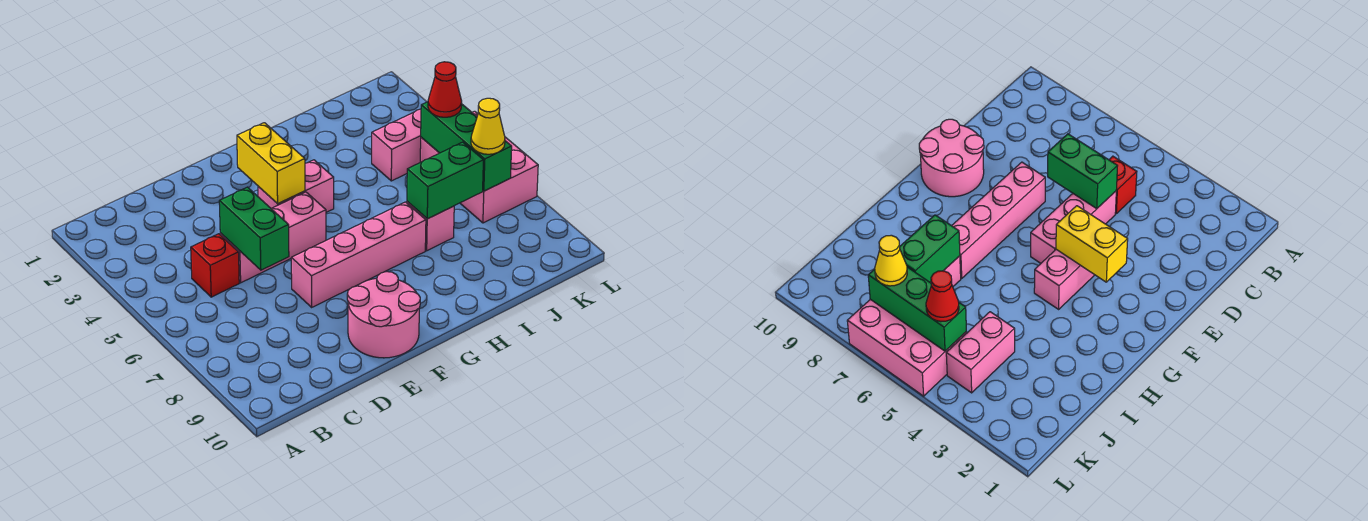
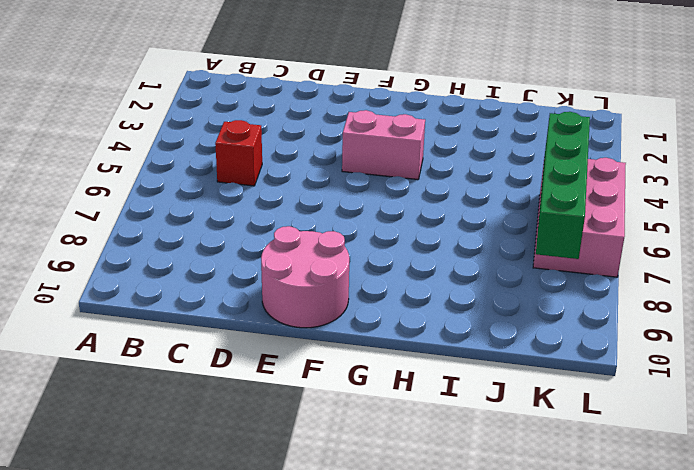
green 1x4 brick [536,112,590,259] -> green 1x3 brick [421,102,512,191]
none -> pink 1x3 brick [220,192,326,283]
none -> pink 1x4 brick [291,202,426,307]
none -> pink 1x1 brick [407,202,454,251]

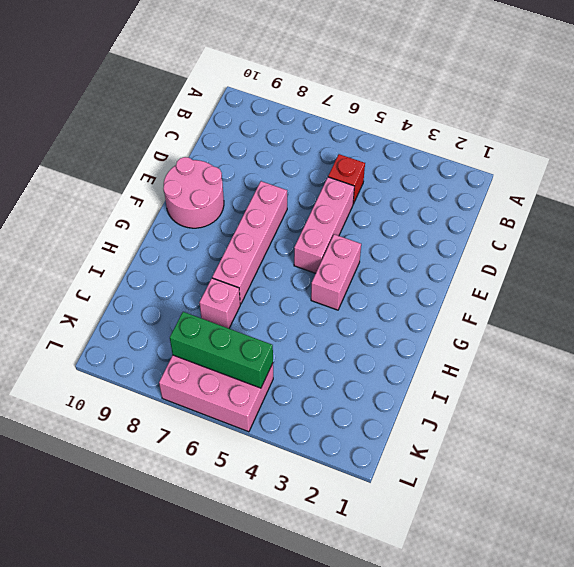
none -> pink 1x2 brick [372,109,421,181]
none -> green 1x2 brick [219,187,289,270]
none -> yellow 1x2 brick [237,123,305,204]

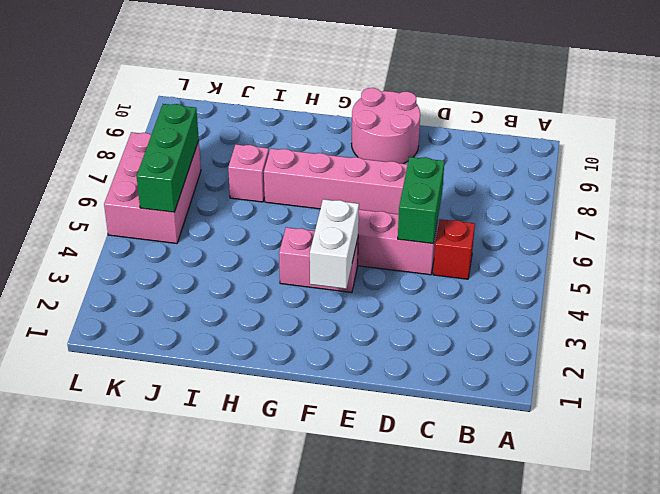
white 1x2 brick [310,199,359,289] -> yellow 1x2 brick [237,123,305,204]
none -> pink 1x2 brick [372,109,421,181]
none -> green 1x2 brick [407,142,483,219]
none -> red 1x1 cone [428,62,462,117]

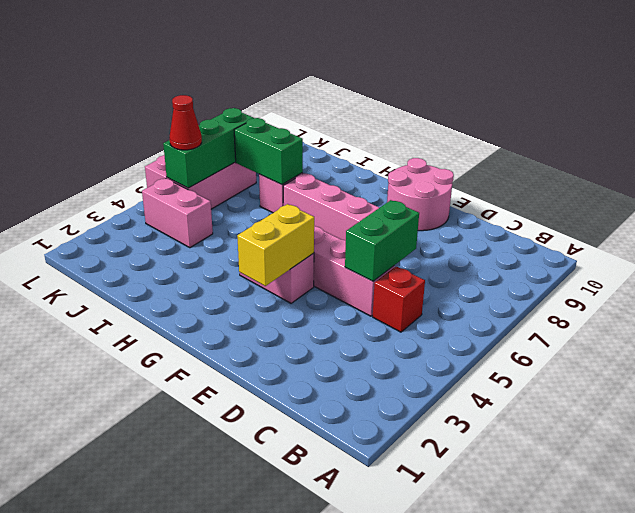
none -> yellow 1x1 cone [471,98,505,154]

